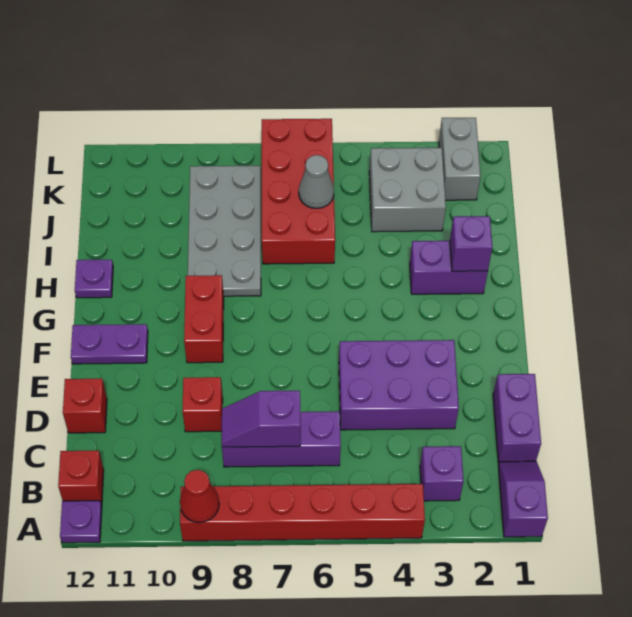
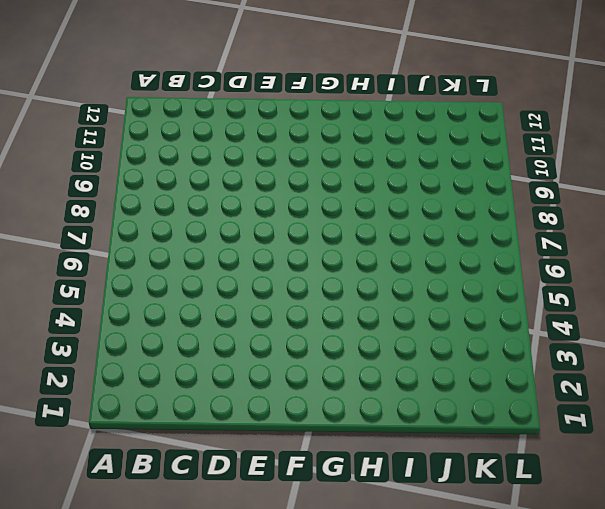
none -> purple 1x2 slope [498,461,548,537]
none -> red 1x6 brick [180,484,425,541]
none -> purple 1x1 plate [60,501,102,543]

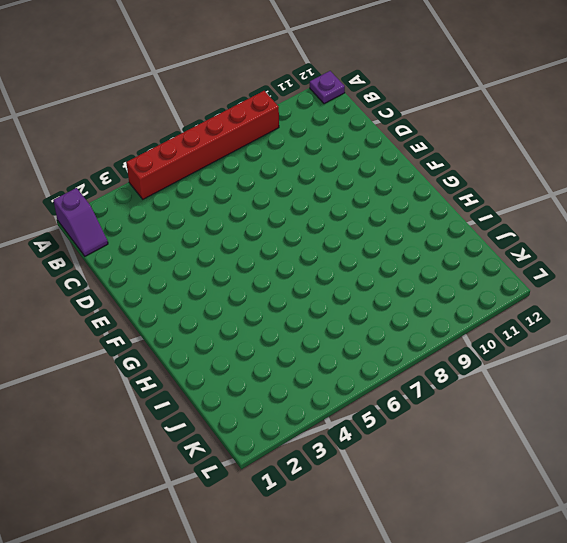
none -> purple 1x1 brick [420,446,463,501]
none -> red 1x1 brick [58,451,104,505]
none -> purple 1x2 brick [493,374,541,464]

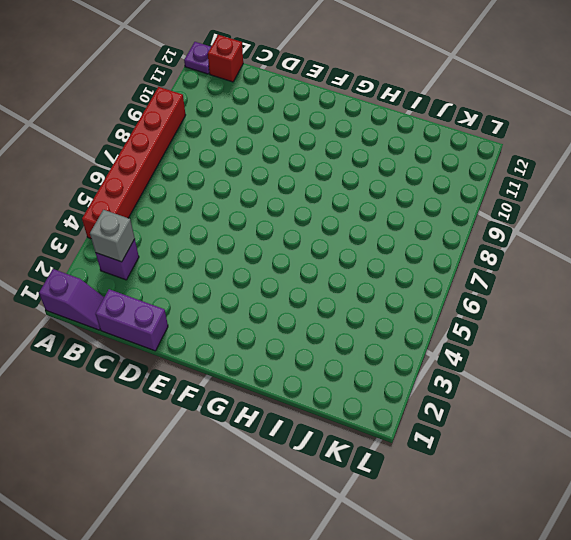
grey 1x1 brick [90,210,135,262] -> none
none -> purple 1x3 brick [222,411,341,467]
none -> purple 2x3 brick [339,340,459,430]
none -> red 1x1 brick [182,377,223,432]

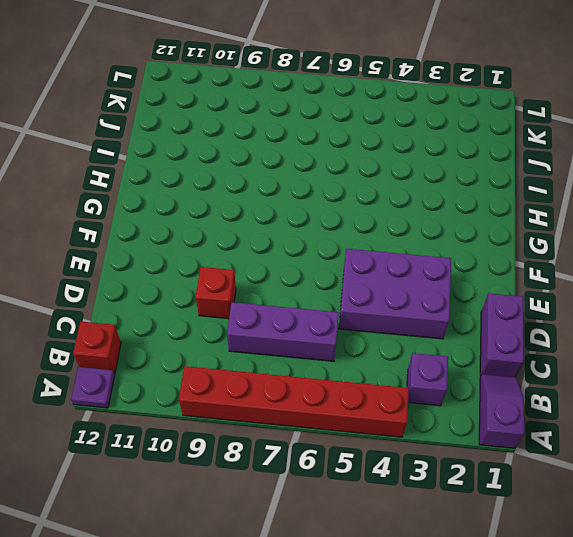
none -> red 1x1 brick [63,379,107,433]
none -> red 1x2 brick [184,275,224,363]
none -> purple 1x2 plate [71,324,148,364]

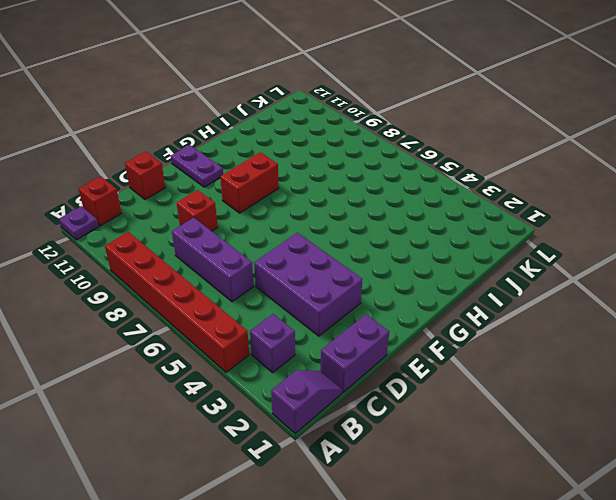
none -> purple 1x2 brick [410,241,488,294]
none -> grey 2x4 plate [188,166,261,296]
none -> purple 1x1 plate [75,260,113,298]

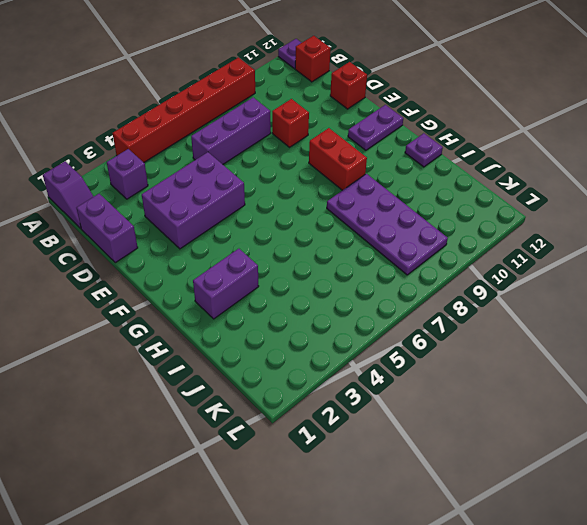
purple 2x4 plate [327,174,448,275] -> grey 2x4 plate [188,166,261,296]
none -> red 2x4 brick [262,119,335,264]
none -> grey 2x2 brick [369,148,446,232]
none -> grey 1x2 brick [439,118,481,200]

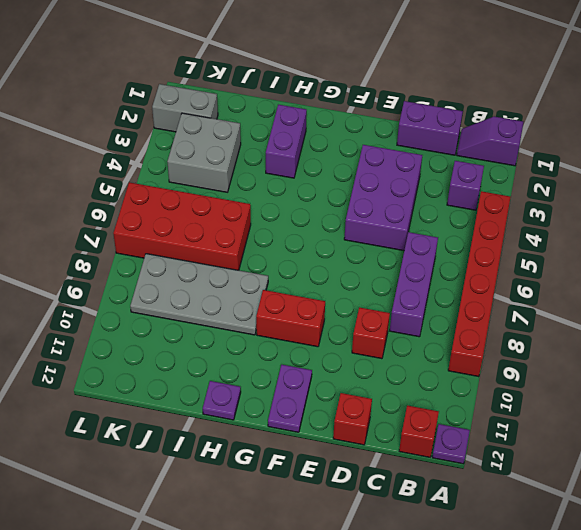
none -> red 1x1 cone [180,470,219,523]
none -> purple 1x2 slope [222,391,301,447]
none -> purple 1x1 brick [450,216,492,271]

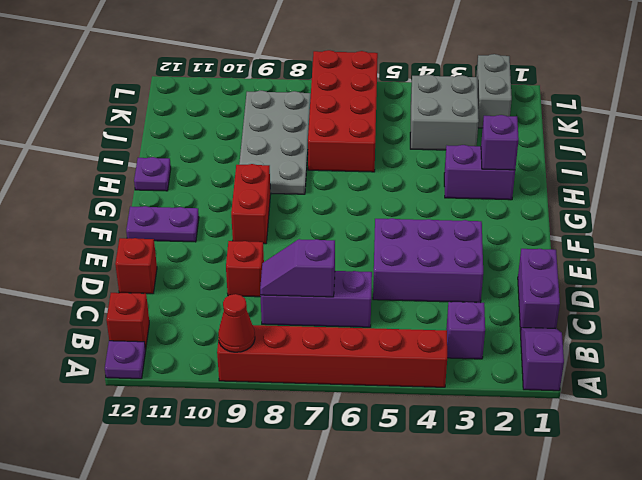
none -> grey 1x1 cone [299,155,334,208]

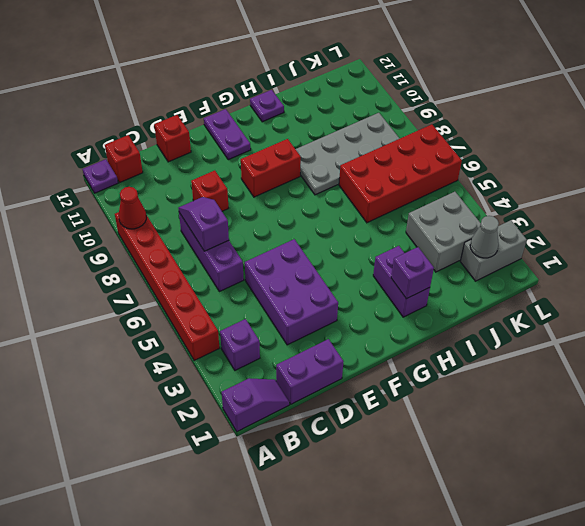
grey 1x1 cone [470,216,499,258] -> grey 1x1 cone moved to [299,155,334,208]

